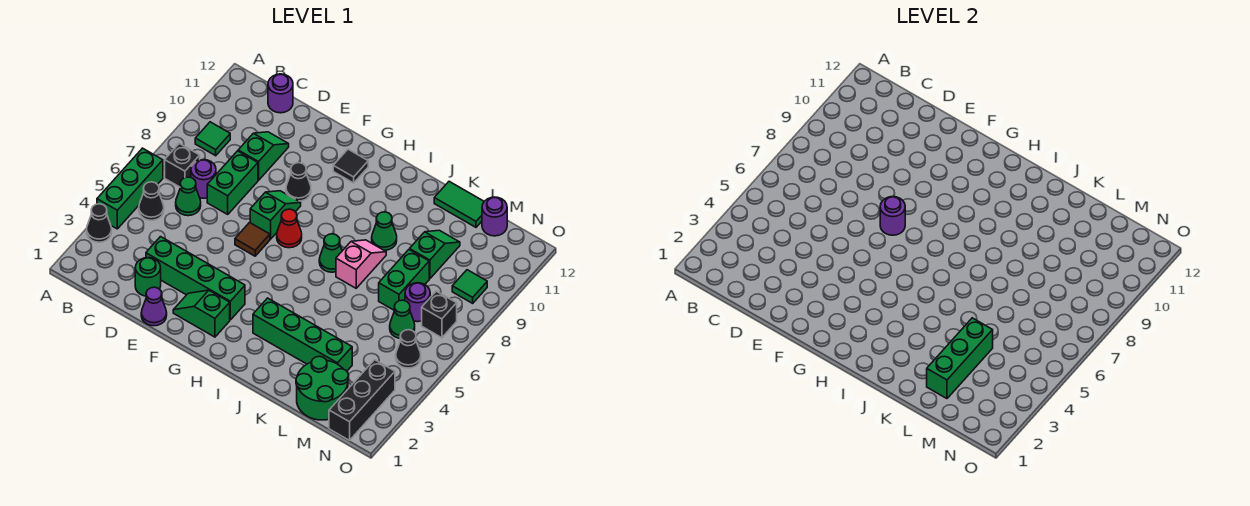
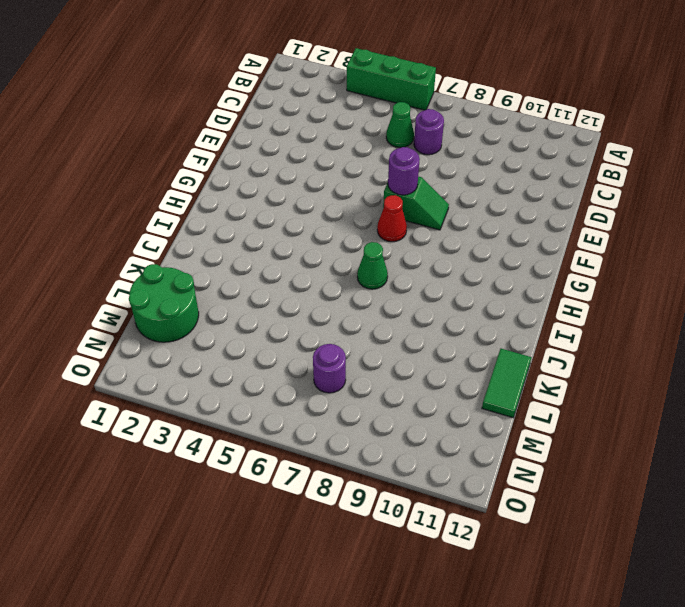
none -> black 1x1 cone [87,204,112,242]
none -> black 1x1 cone [139,182,164,220]
none -> black 1x1 brick [165,143,200,187]
none -> green 1x1 tile [195,122,230,156]

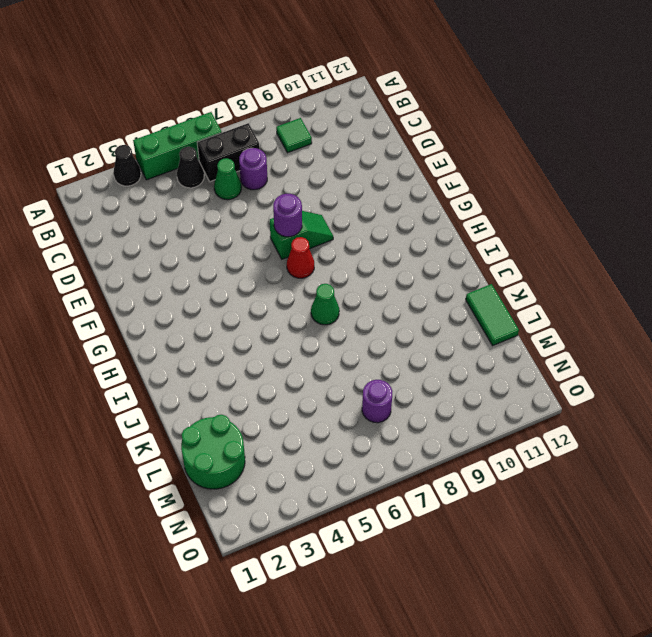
black 1x2 brick [197,123,260,182] -> black 1x1 brick [165,143,200,187]
none -> purple 1x1 round brick [268,74,293,113]
none -> green 1x1 round brick [135,258,161,296]
none -> green 1x4 brick [146,237,245,320]
none -> green 1x2 brick [207,151,258,214]

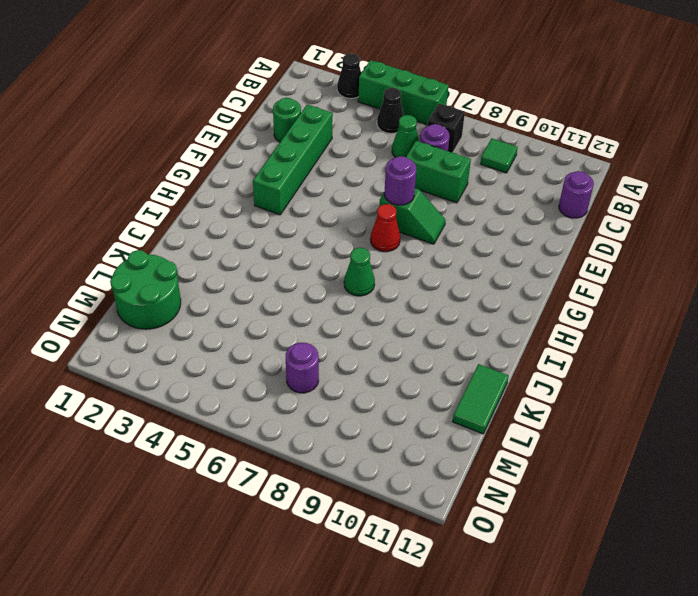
none -> green 1x2 slope [238,132,289,180]
none -> purple 1x1 cone [141,287,167,326]
none -> green 1x2 slope [173,290,230,337]
none -> brown 1x1 tile [235,223,270,256]

